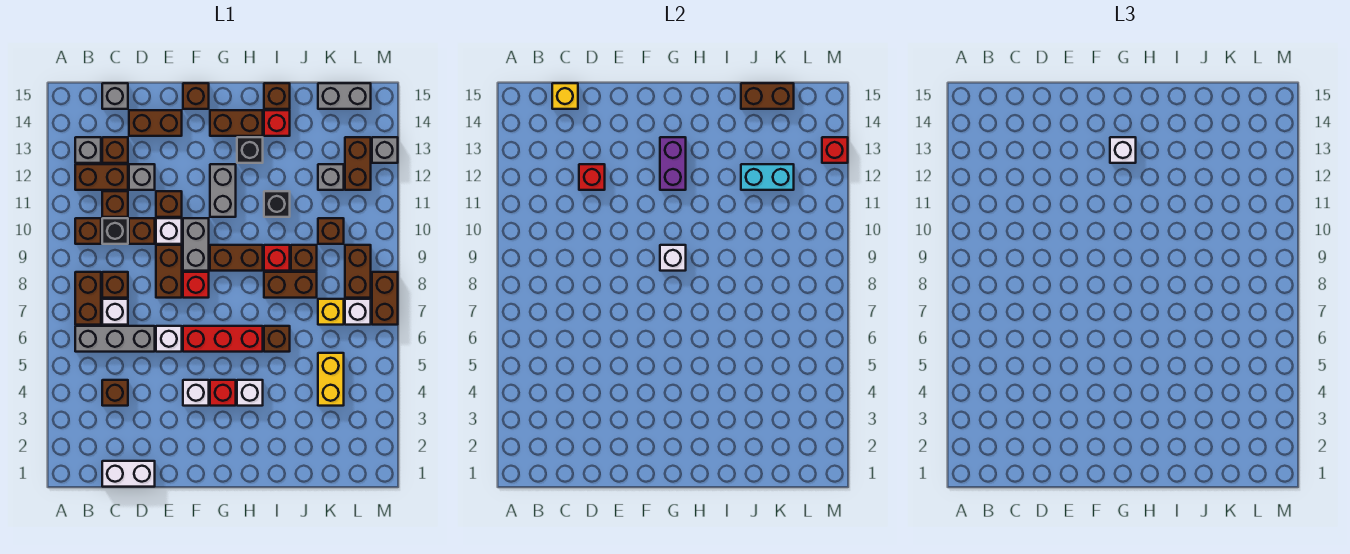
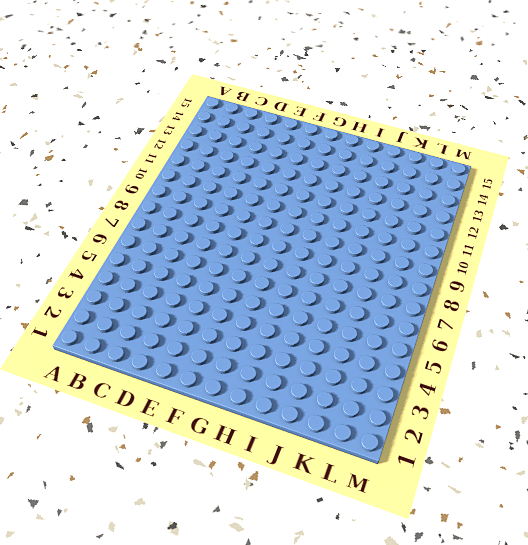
none -> grey 1x3 brick [75,326,155,352]
none -> brown 1x2 brick [75,272,101,325]
none -> brown 1x1 brick [75,218,101,244]
none -> brown 1x2 brick [75,164,128,190]

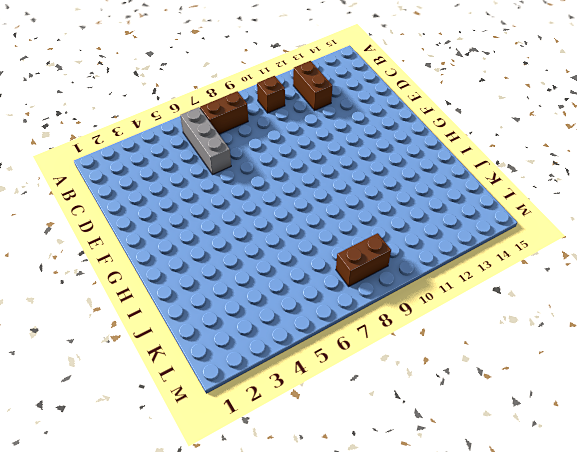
none -> grey 1x1 brick [75,137,101,163]
none -> white 1x2 brick [102,461,155,487]
none -> brown 1x1 brick [102,380,128,406]
none -> white 1x1 brick [102,299,128,325]

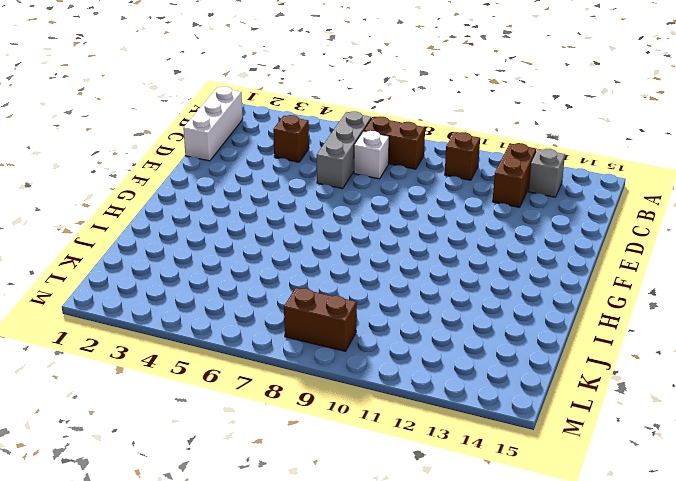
white 1x3 brick [183,86,243,161] -> white 1x2 brick [102,461,155,487]
none -> brown 1x1 brick [102,272,128,298]
none -> black 1x1 brick [102,218,128,244]
none -> brown 1x1 brick [102,191,128,217]
none -> brown 1x1 brick [102,137,128,163]

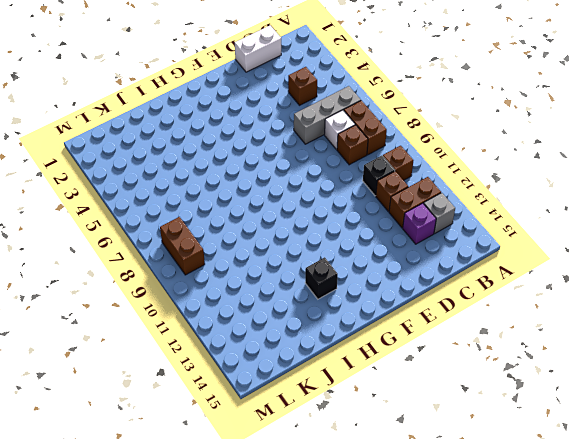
purple 1x1 brick [403,203,436,244] -> brown 1x1 brick [102,137,128,163]
none -> grey 1x1 brick [102,83,128,109]
none -> brown 1x1 brick [129,218,155,244]
none -> grey 1x1 brick [129,164,155,190]
none -> brown 1x2 brick [129,110,182,136]

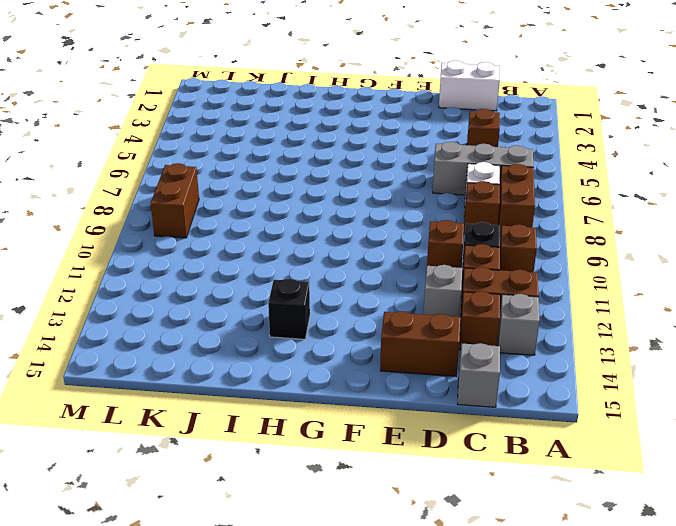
none -> white 1x1 brick [156,326,182,352]
none -> brown 1x2 brick [156,245,182,298]
none -> white 1x1 brick [156,218,182,244]
none -> brown 1x1 brick [156,191,182,217]

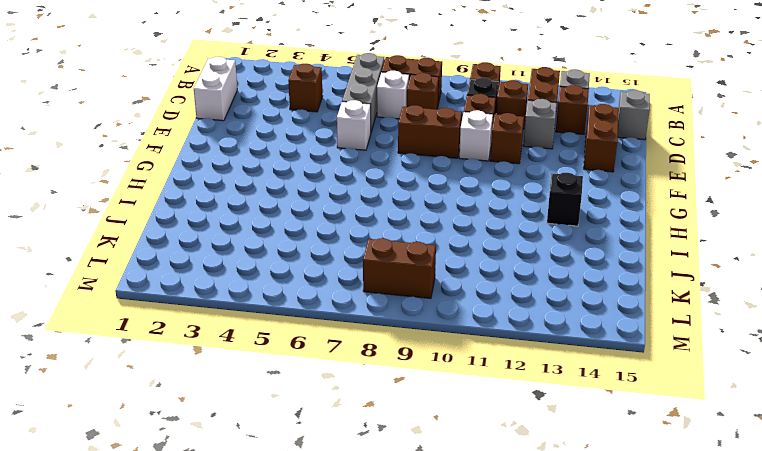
none -> white 1x1 brick [183,380,209,406]
none -> red 1x3 brick [183,326,263,352]
none -> red 1x1 brick [183,272,209,298]
none -> grey 1x2 brick [183,218,209,271]

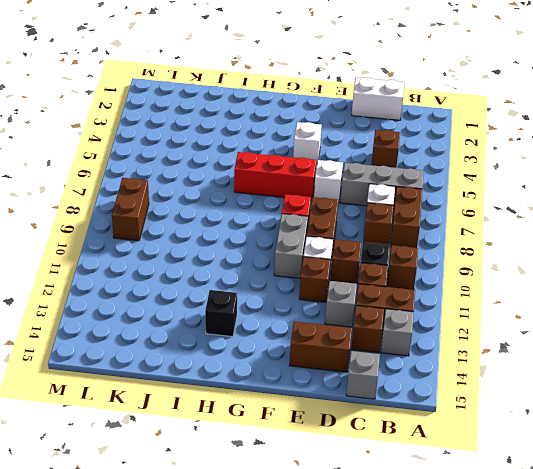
none -> brown 1x1 brick [183,83,209,109]
none -> red 1x1 brick [210,380,236,406]
none -> brown 1x2 brick [210,245,263,271]
none -> grey 1x2 brick [210,164,236,217]

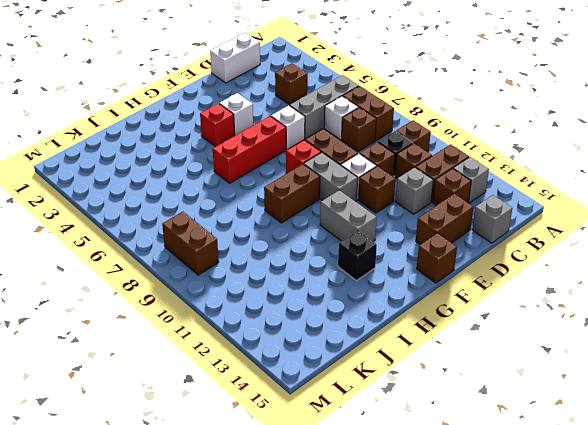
none -> brown 1x2 brick [210,110,263,136]
none -> white 1x1 brick [237,380,263,406]
none -> brown 1x1 brick [264,326,290,352]
none -> brown 1x2 brick [264,272,317,298]

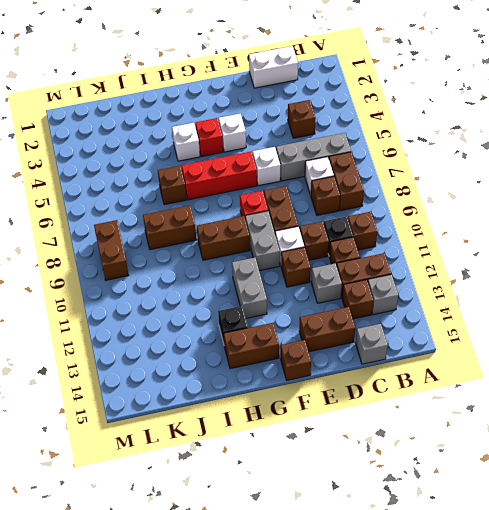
none -> red 1x1 brick [264,245,290,271]
none -> black 1x1 brick [264,191,290,217]
none -> red 1x1 brick [264,110,290,136]
none -> brown 1x1 brick [264,83,290,109]

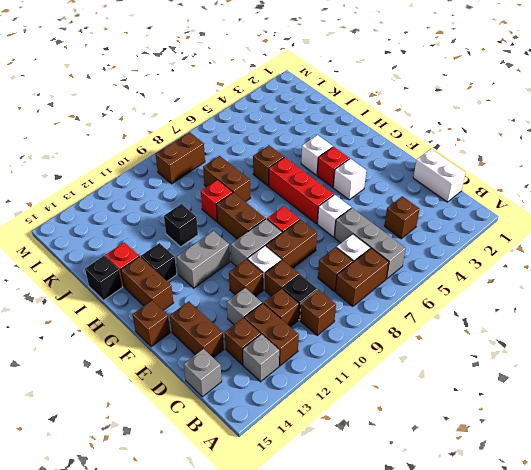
black 1x1 brick [85,256,122,300] -> brown 1x1 brick [264,83,290,109]
none -> brown 1x1 brick [291,245,317,271]
none -> yellow 1x2 brick [318,353,344,406]
none -> yellow 1x1 brick [318,299,344,325]
none -> brown 1x1 brick [318,218,344,244]

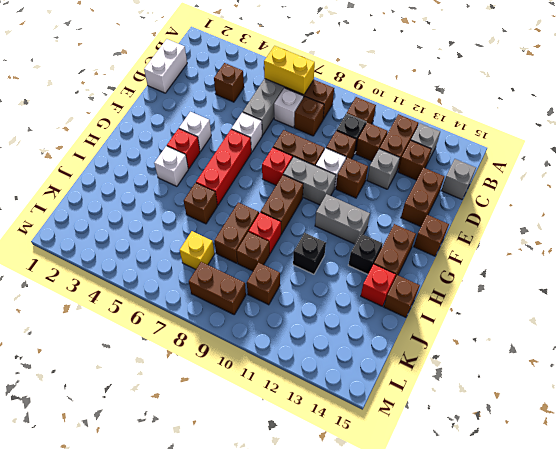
yellow 1x2 brick [264,46,315,95] -> yellow 1x2 brick moved to [318,353,344,406]
none -> grey 1x1 brick [318,164,344,190]
none -> grey 1x2 brick [318,83,371,109]
none -> white 1x1 brick [345,299,371,325]
none -> brown 1x2 brick [345,137,371,190]

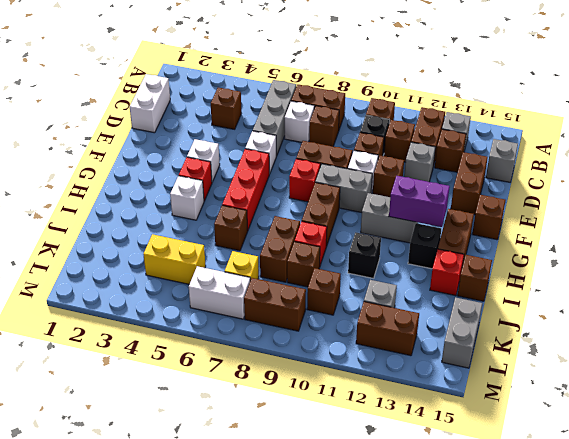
white 1x2 brick [189,266,250,319] -> white 1x1 brick [345,299,371,325]
none -> brown 1x2 brick [372,272,398,325]
none -> grey 1x1 brick [372,137,398,163]
none -> yellow 1x1 brick [552,83,578,109]
none -> red 1x1 brick [579,164,605,190]

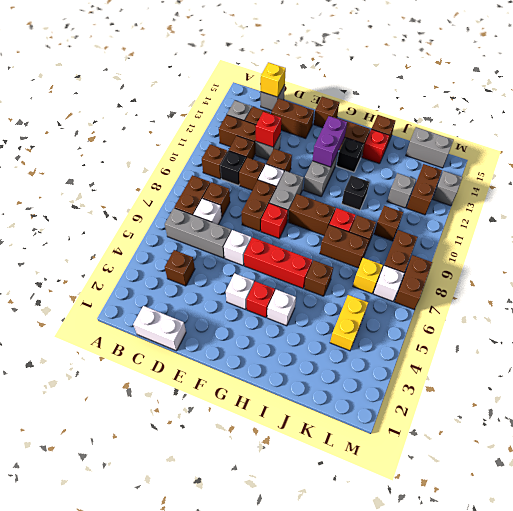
none -> white 1x1 brick [660,245,686,271]
none -> cyan 1x2 brick [741,164,794,190]
none -> brown 1x2 brick [741,83,794,109]
none -> red 1x1 brick [822,137,848,163]

